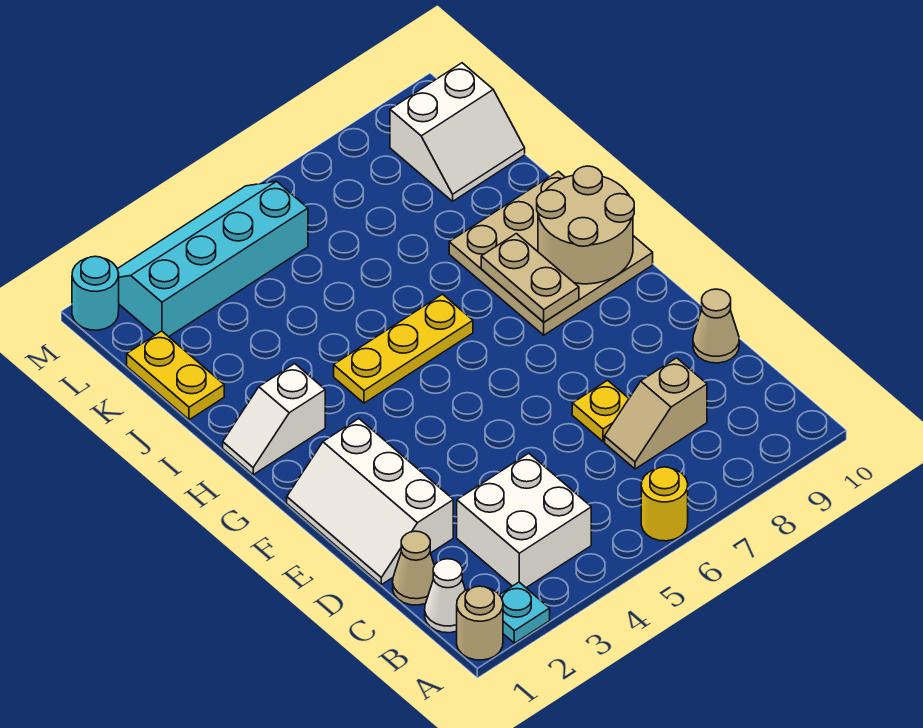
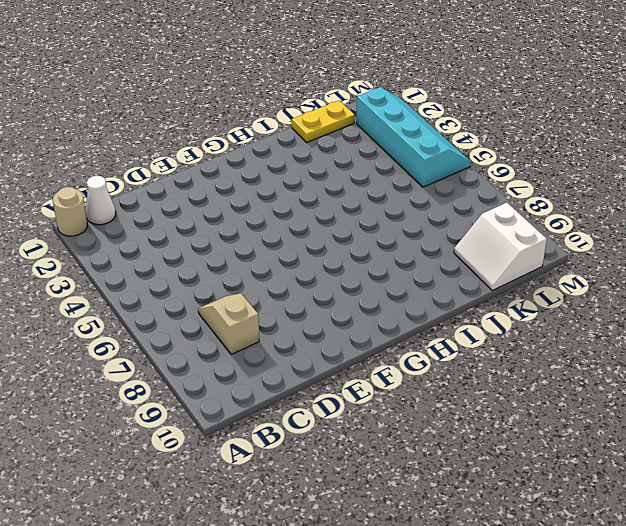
none -> cyan 1x1 plate [500,582,550,643]
none -> yellow 1x1 round brick [641,467,688,541]
none -> white 2x2 brick [457,453,591,588]

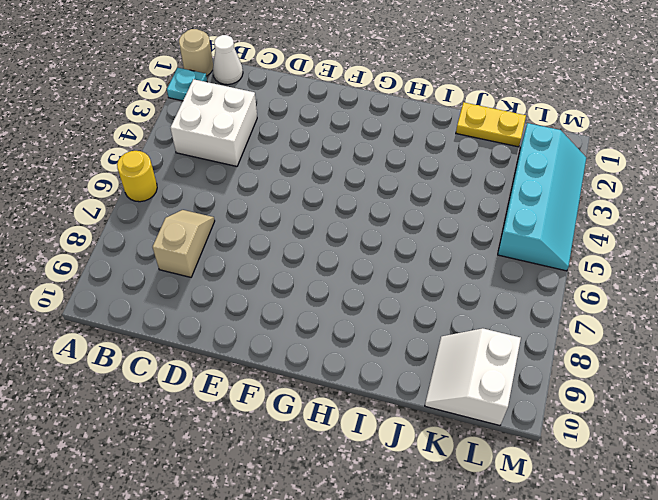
none -> tan 1x1 cone [393,531,434,605]
none -> white 2x3 slope [287,419,453,585]
none -> yellow 1x1 plate [572,380,629,441]

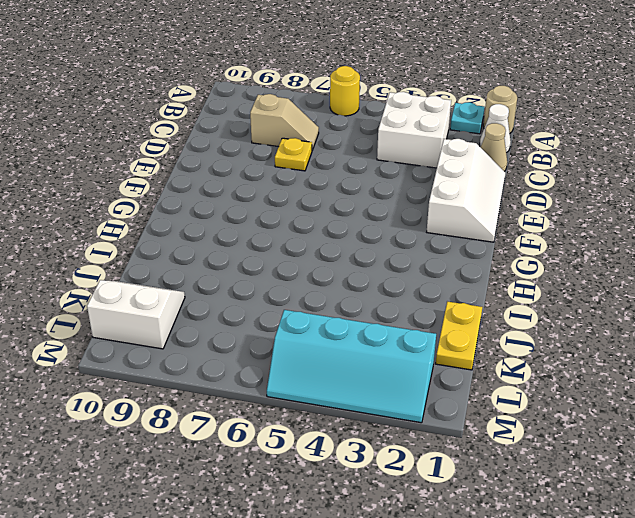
none -> tan 1x1 cone [693,289,739,363]
none -> tan 3x3 plate [449,171,653,335]
none -> white 1x2 slope [223,364,325,475]

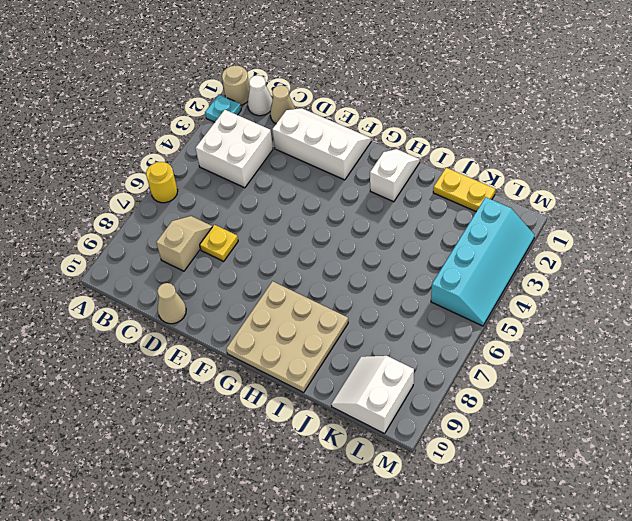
none -> yellow 1x3 plate [334,294,473,403]
none -> cyan 1x1 round brick [72,256,119,330]
none -> tan 1x2 plate [481,234,579,322]

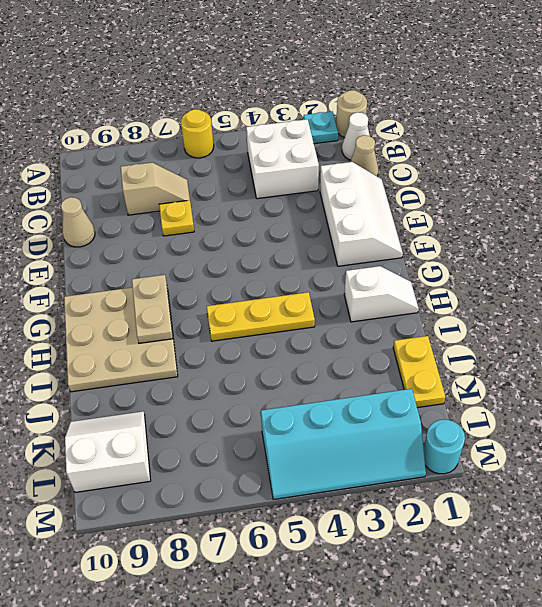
none -> tan 2x2 round brick [537,166,634,284]

